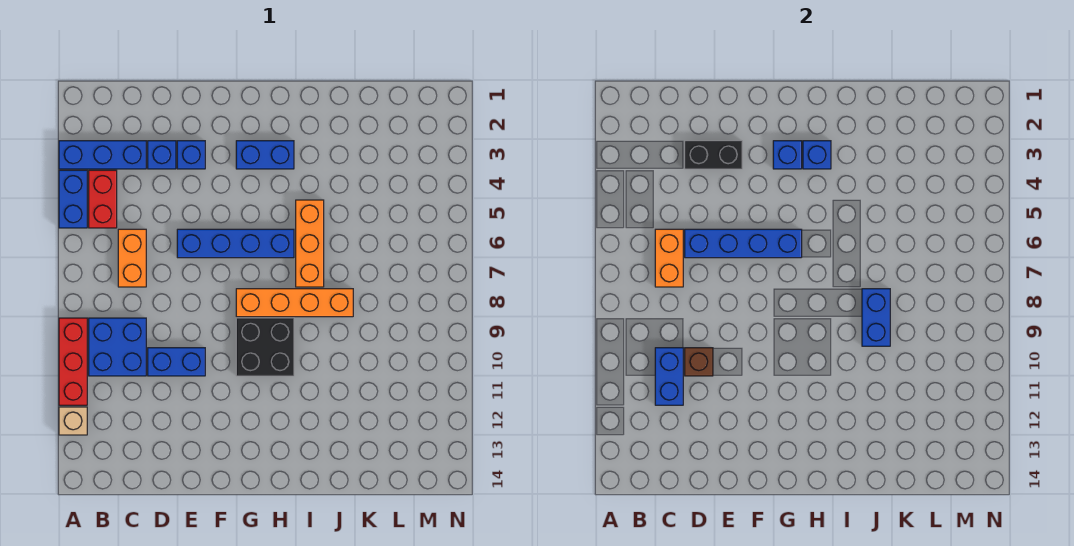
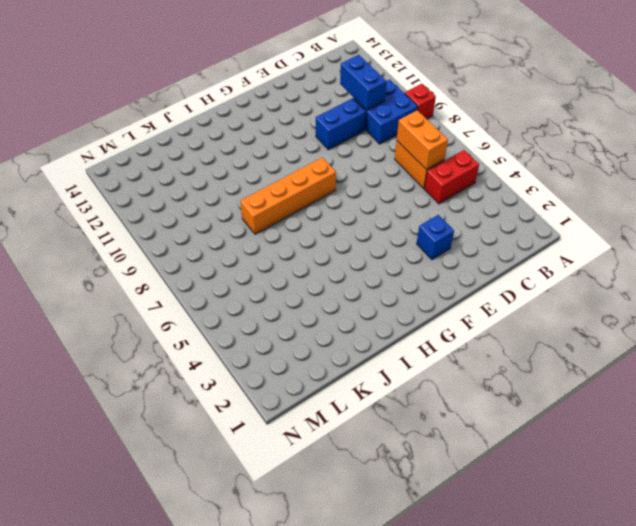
red 1x1 brick [405,84,436,119] -> red 1x3 brick [59,318,87,405]
red 1x2 brick [424,150,479,204] -> red 1x2 brick turned to [89,170,117,228]
none -> blue 1x3 brick [59,141,146,169]
none -> blue 1x2 brick [59,170,87,228]
none -> tan 1x1 brick [59,407,87,435]

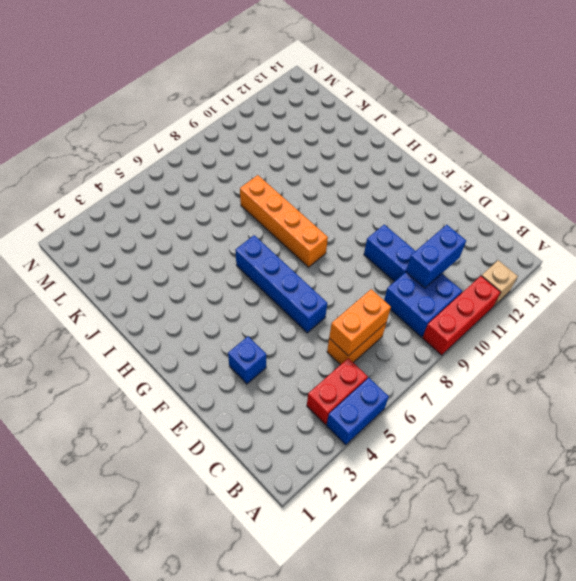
none -> blue 1x3 brick [59,141,146,169]
none -> blue 1x1 brick [148,141,176,169]
none -> blue 1x2 brick [236,141,294,169]

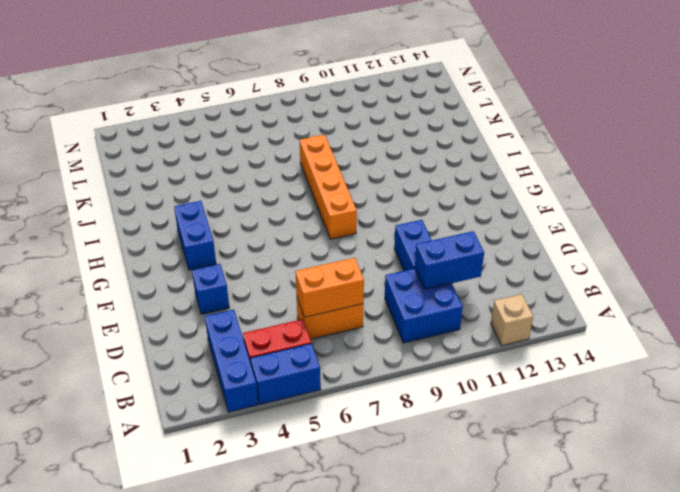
none -> red 1x3 brick [59,318,87,405]
none -> blue 1x1 brick [148,141,176,169]
none -> blue 1x4 brick [177,229,294,258]

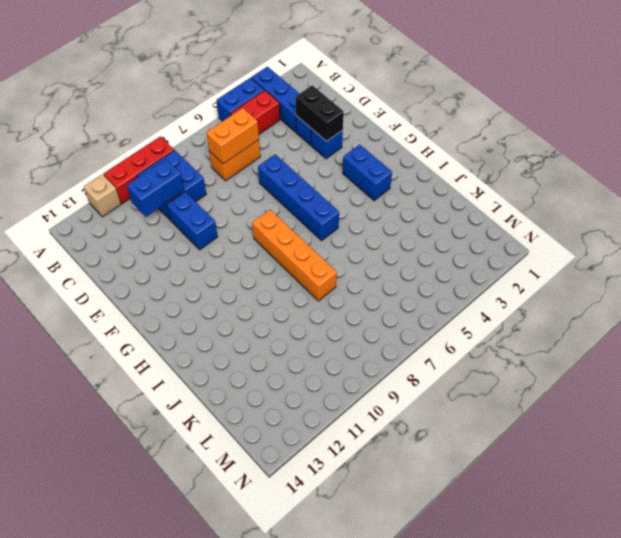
none -> black 2x2 brick [236,318,294,376]
none -> orange 1x3 brick [296,200,324,287]
none -> blue 1x4 brick [685,229,802,258]

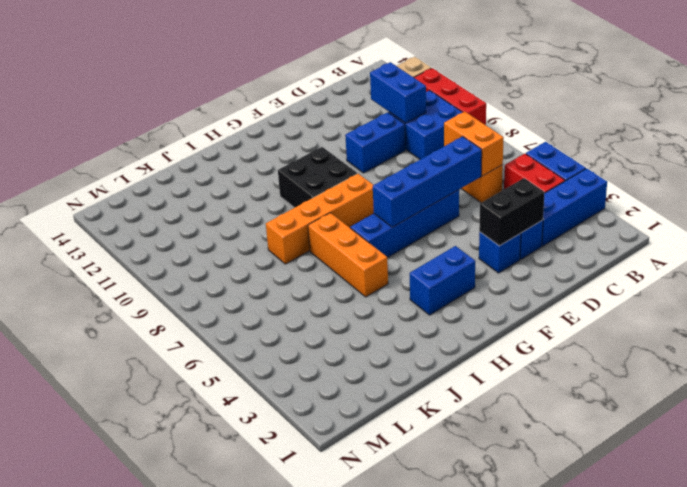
none -> brown 1x1 brick [685,348,713,376]
none -> blue 1x1 brick [773,141,802,169]
none -> blue 1x1 brick [803,141,831,169]

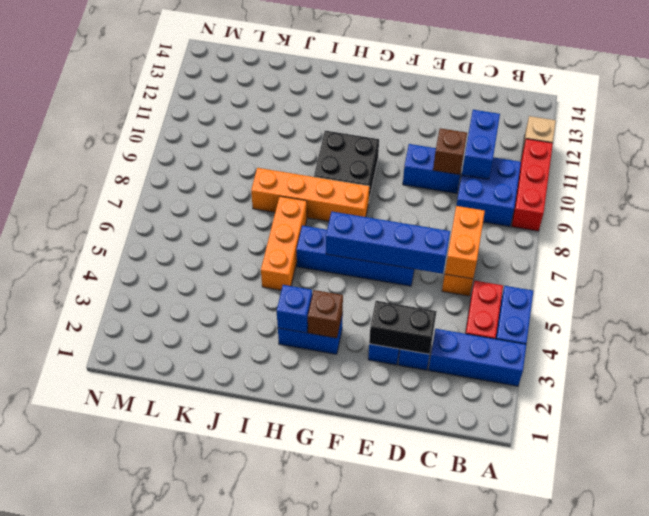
brown 1x1 brick [308,290,343,338] -> blue 1x1 brick [773,141,802,169]
none -> blue 1x2 brick [862,289,890,346]

